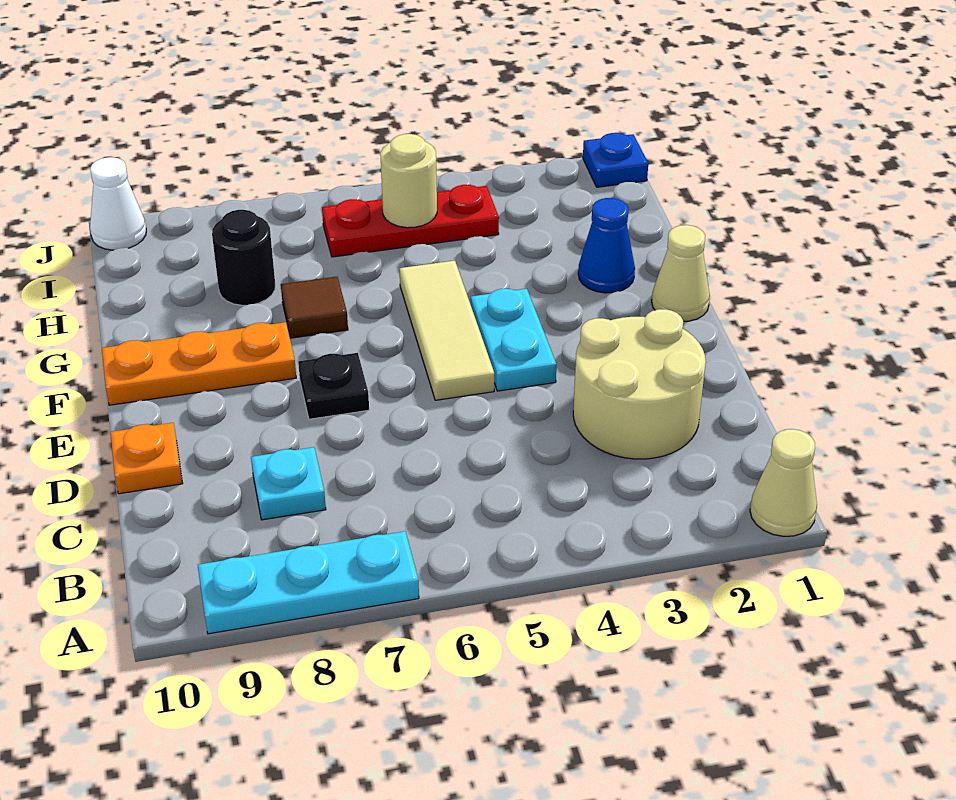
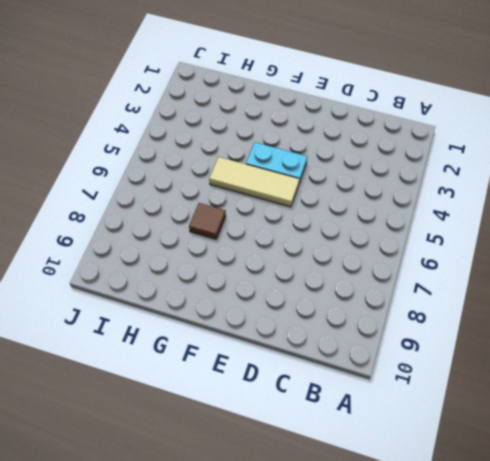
none -> tan 1x1 cone [750,429,817,536]
none -> cyan 1x3 plate [198,531,419,634]
none -> tan 2x2 round brick [573,309,706,459]

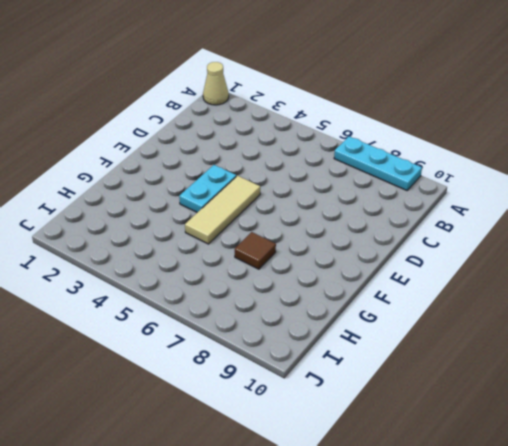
none -> tan 2x2 round brick [573,309,706,459]
none -> cyan 1x1 plate [251,447,326,520]
none -> orange 1x1 plate [110,423,183,494]

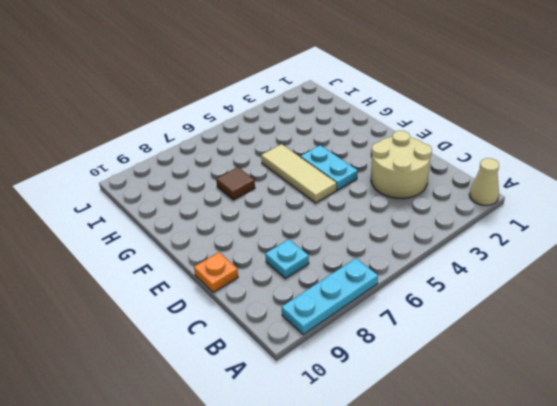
none -> black 1x1 plate [298,353,369,419]
none -> tan 1x1 cone [652,225,710,321]
none -> orange 1x3 plate [102,322,296,405]

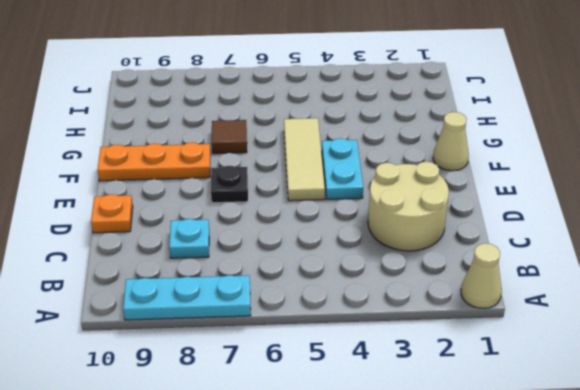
none -> blue 1x1 cone [578,198,635,293]
none -> black 1x1 round brick [212,210,275,305]
none -> red 1x3 plate [322,185,499,257]

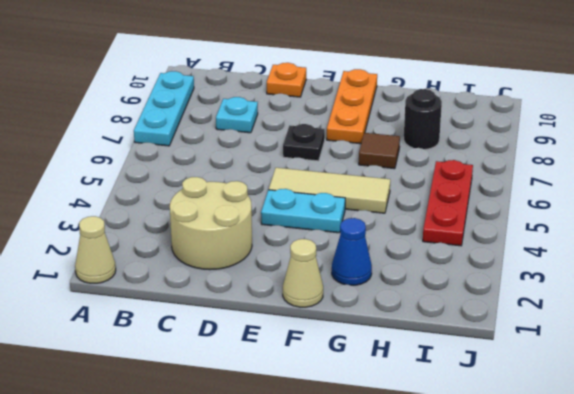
none -> blue 1x1 plate [583,133,648,187]
none -> white 1x1 cone [90,157,146,250]
none -> tan 1x1 round brick [380,134,437,228]

